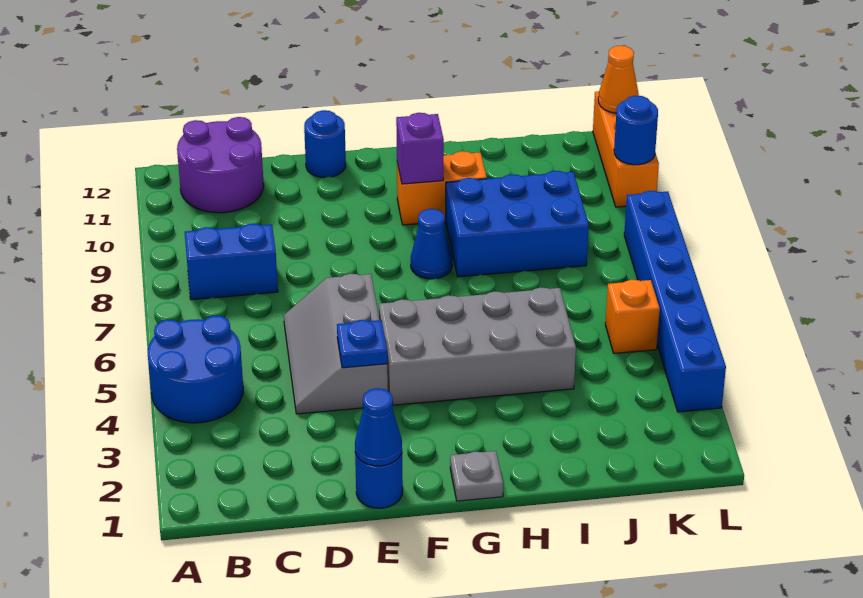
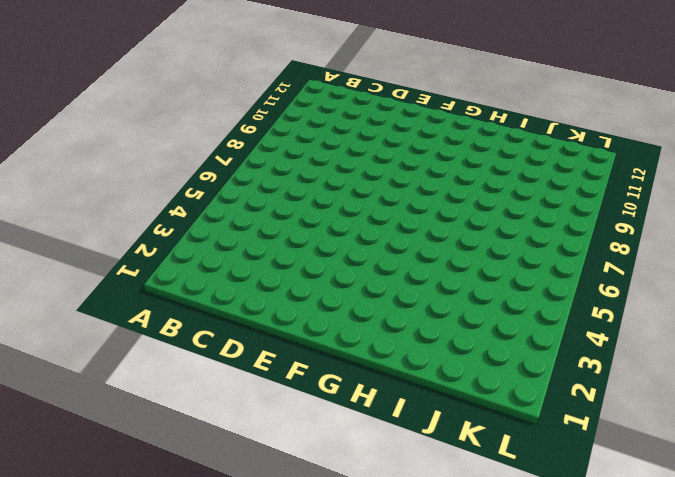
none -> blue 2x2 round brick [148,316,243,423]
none -> blue 1x2 brick [185,224,278,300]
none -> purple 2x2 round brick [177,117,264,213]

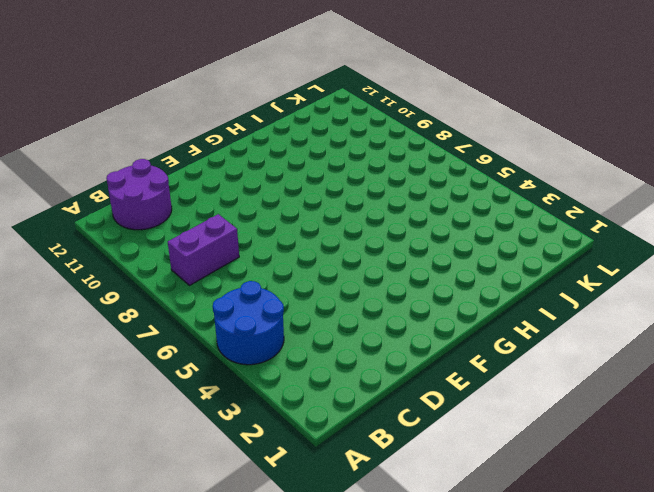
purple 1x2 brick [168,214,239,285] -> blue 1x2 brick [185,224,278,300]
none -> grey 2x3 slope [284,274,388,414]
none -> blue 1x1 round brick [355,453,403,508]
none -> blue 1x1 round brick [304,110,346,177]

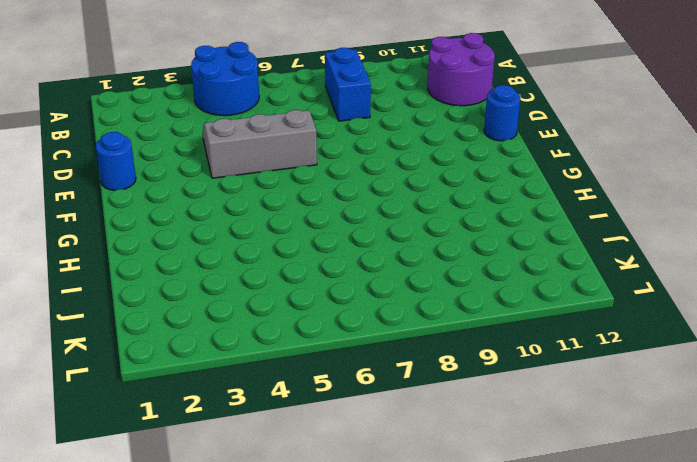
none -> grey 2x4 brick [379,287,576,405]
none -> grey 1x1 plate [450,451,503,501]
none -> blue 1x1 cone [411,209,452,279]

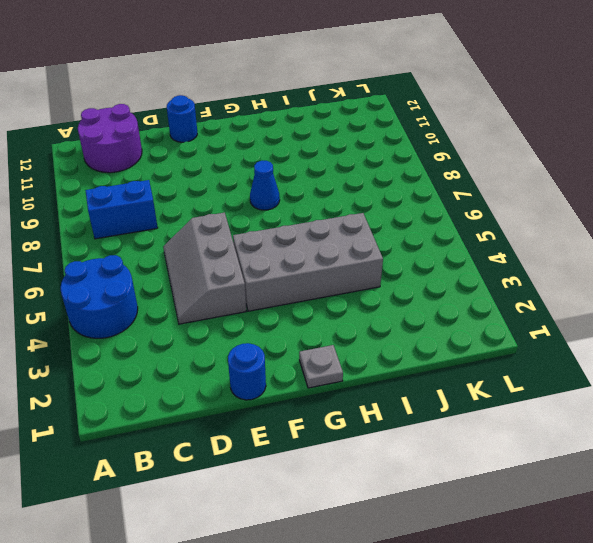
none -> orange 1x2 brick [397,151,487,225]
none -> blue 2x3 brick [446,171,589,277]
none -> orange 1x1 brick [605,280,660,353]

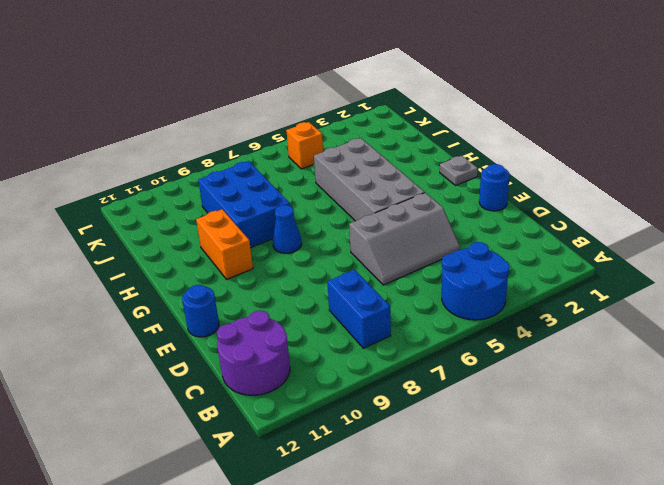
none -> blue 1x6 brick [624,191,726,412]
none -> orange 1x3 brick [593,91,659,207]
none -> blue 1x1 cone [355,388,402,466]

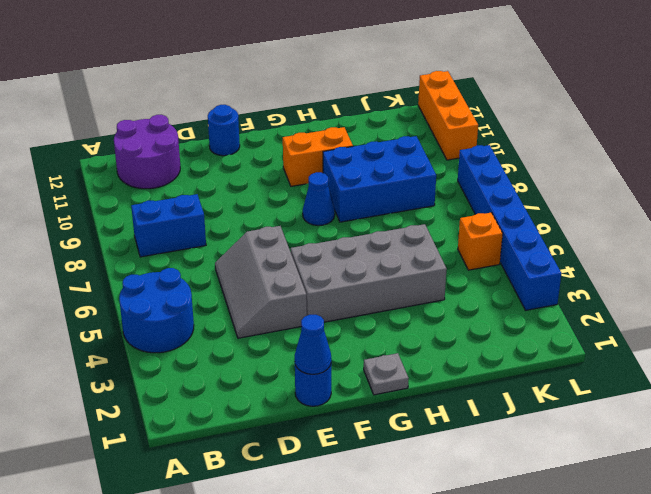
none -> blue 1x1 plate [337,320,387,368]
none -> purple 1x1 brick [396,113,444,184]
none -> blue 1x1 round brick [614,96,658,165]

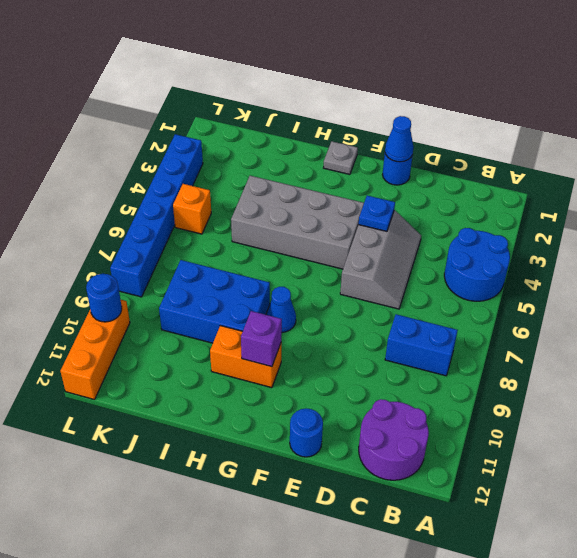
none -> orange 1x1 cone [598,46,639,113]

